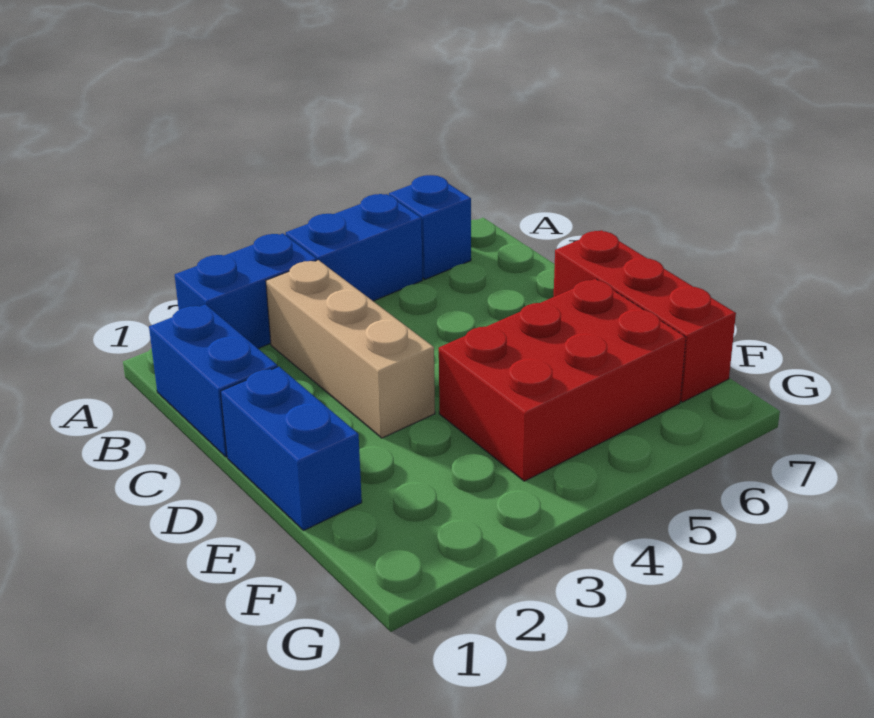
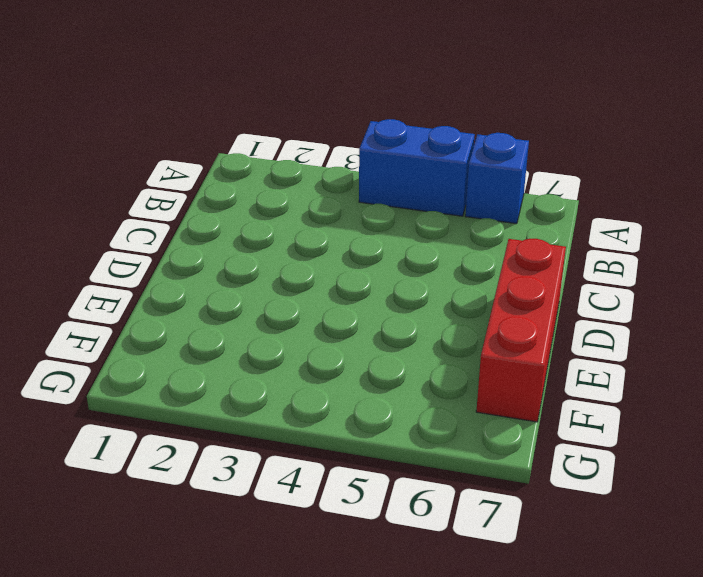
none -> blue 1x2 brick [175,233,317,348]
none -> blue 1x2 brick [149,304,277,457]

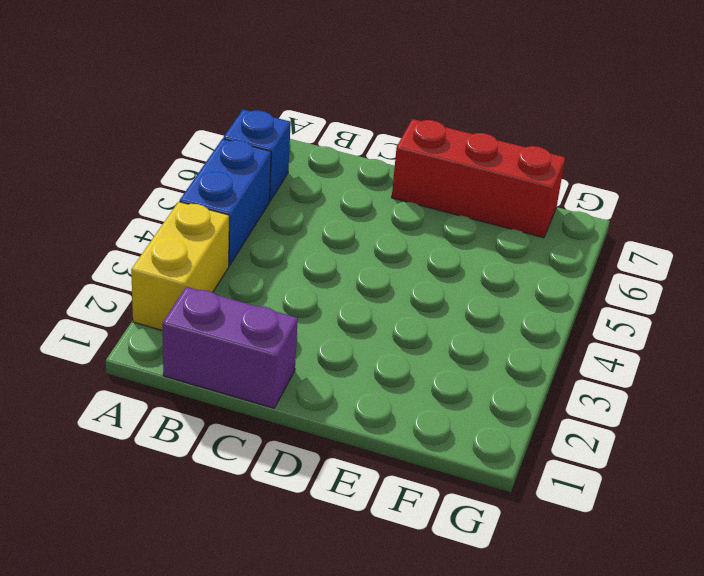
yellow 1x2 brick [131,202,229,331] -> blue 1x2 brick [175,233,317,348]
purple 1x2 brick [163,287,298,408] -> blue 1x2 brick [149,304,277,457]
none -> tan 1x3 brick [266,260,435,438]
none -> blue 1x2 brick [221,367,362,531]

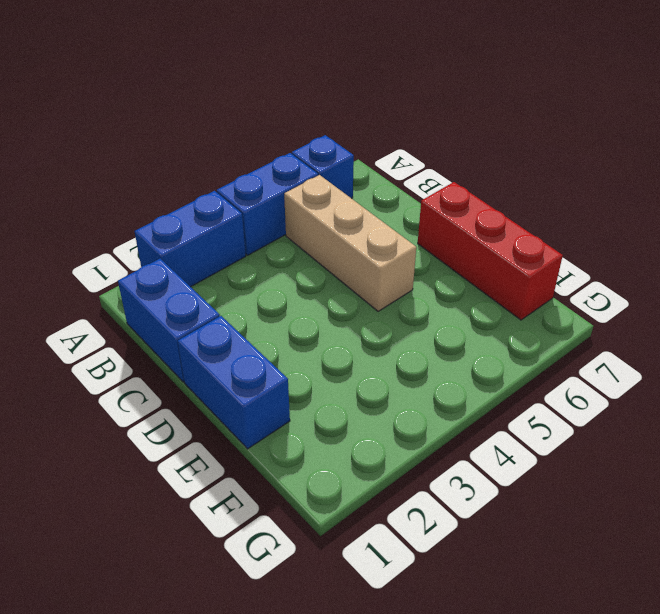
tan 1x3 brick [284,175,416,311] -> tan 1x3 brick moved to [266,260,435,438]
none -> red 2x3 brick [439,279,686,481]

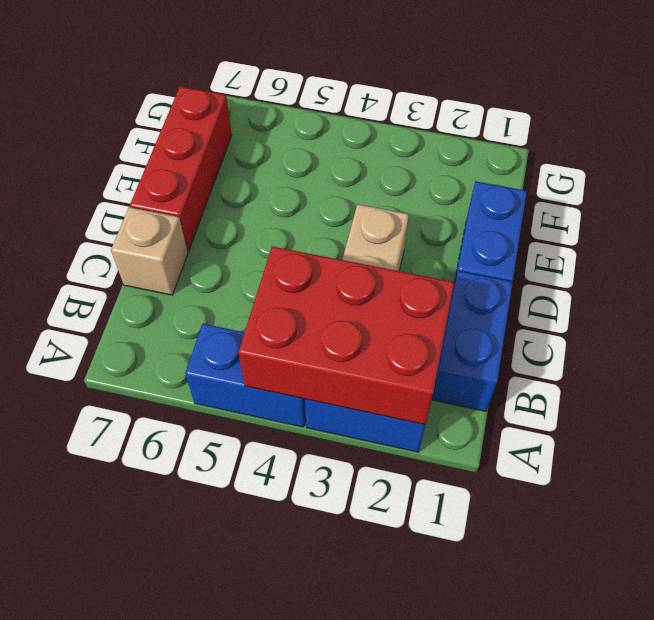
red 2x3 brick [238,246,454,425] -> red 2x3 brick moved to [439,279,686,481]
tan 1x1 brick [111,207,188,295] -> none
none -> blue 1x1 brick [389,175,471,279]

